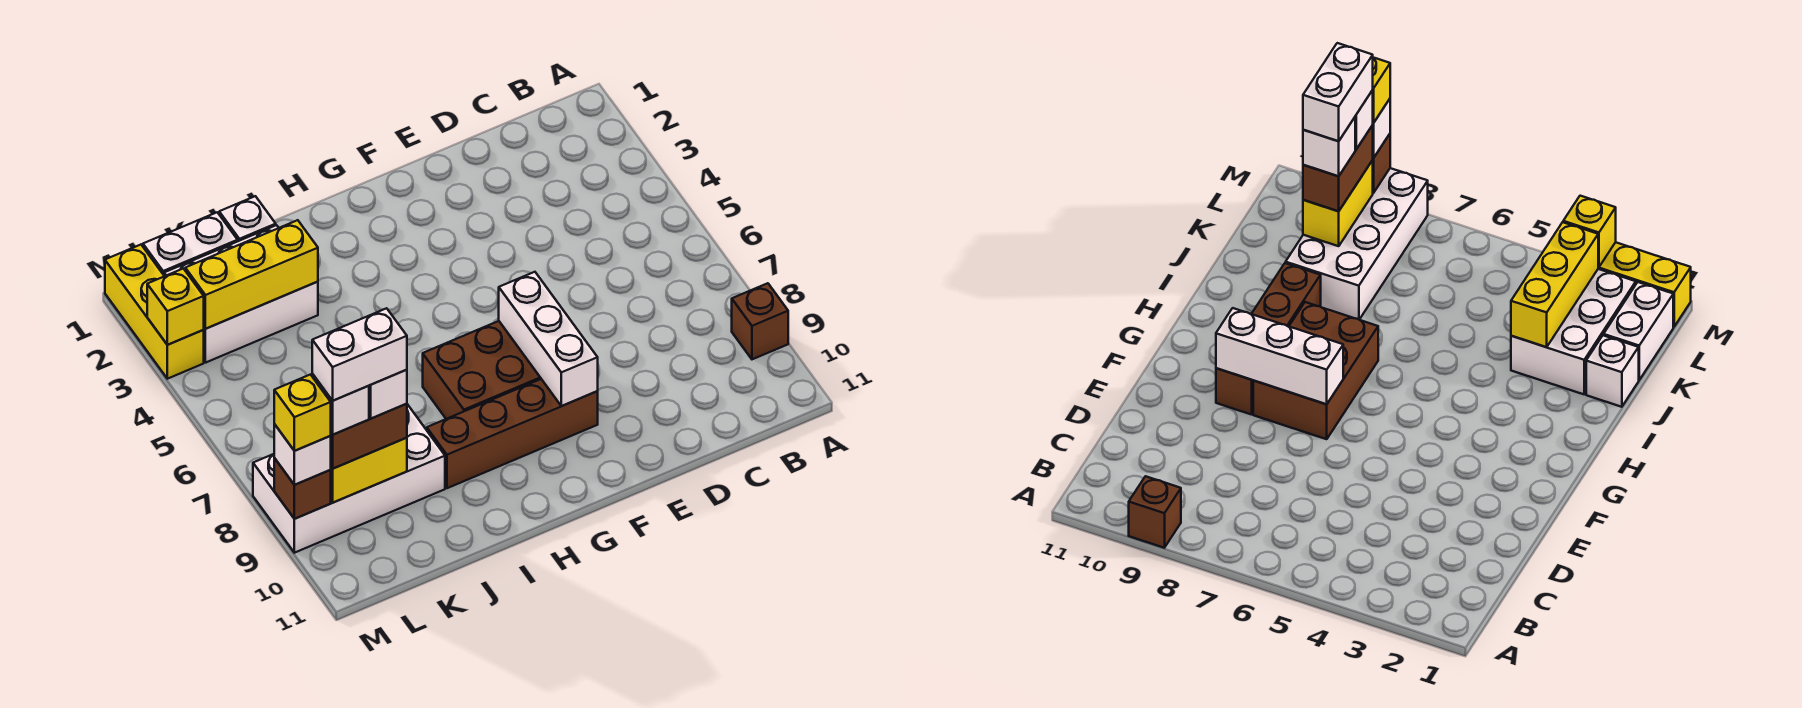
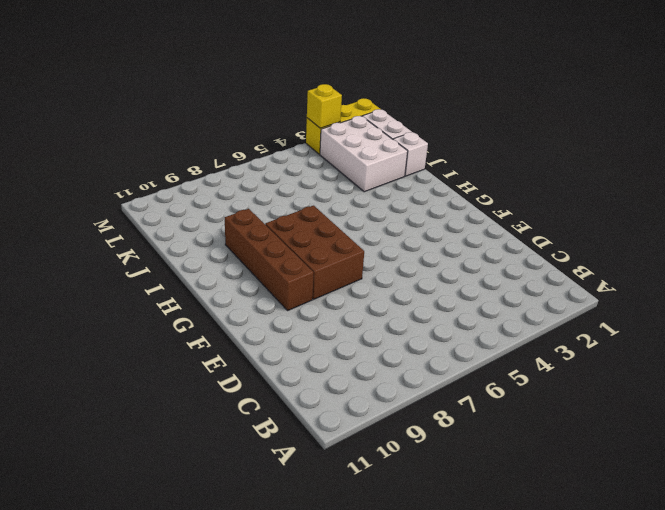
none -> brown 1x1 brick [732,283,788,359]
none -> white 2x4 brick [253,404,445,553]
none -> white 1x3 brick [499,272,598,406]

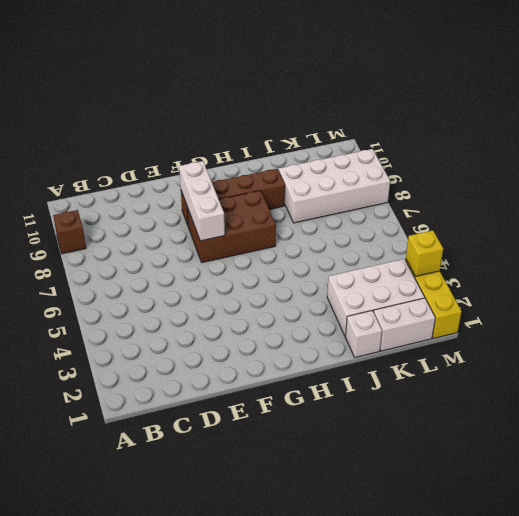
none -> yellow 1x3 brick [185,220,318,329]
none -> yellow 1x2 brick [331,438,407,503]
none -> brown 1x1 brick [274,458,331,519]

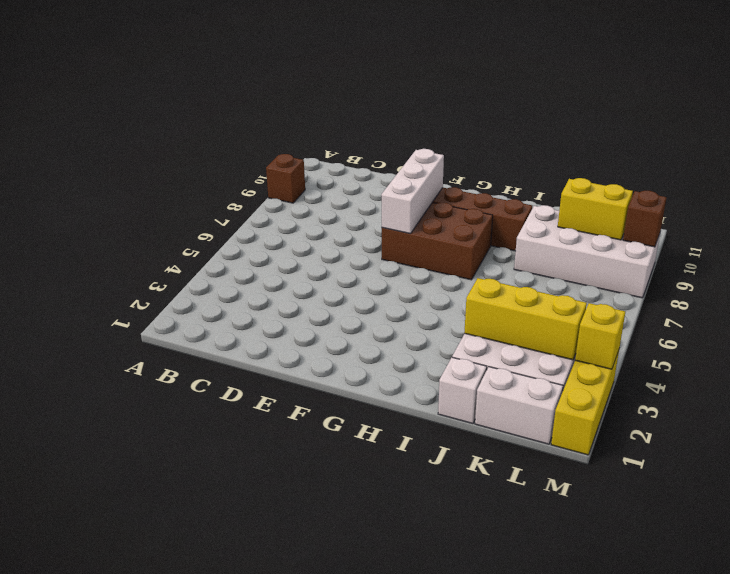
none -> brown 1x2 brick [331,404,407,469]
none -> white 1x1 brick [274,424,331,485]
none -> white 1x1 brick [369,370,407,419]

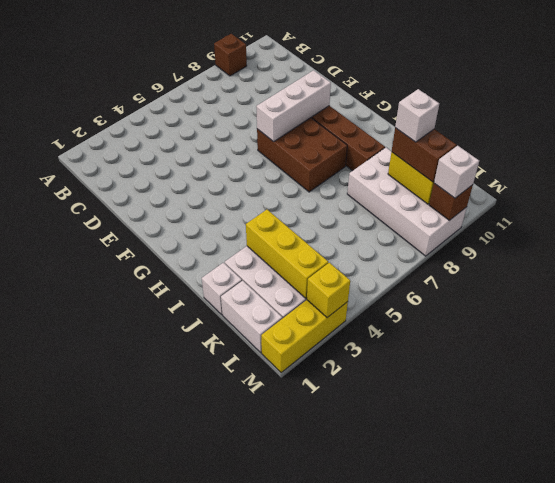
none -> white 1x1 brick [312,374,369,435]
none -> yellow 1x1 brick [274,375,331,451]
none -> white 1x2 brick [312,308,407,401]

